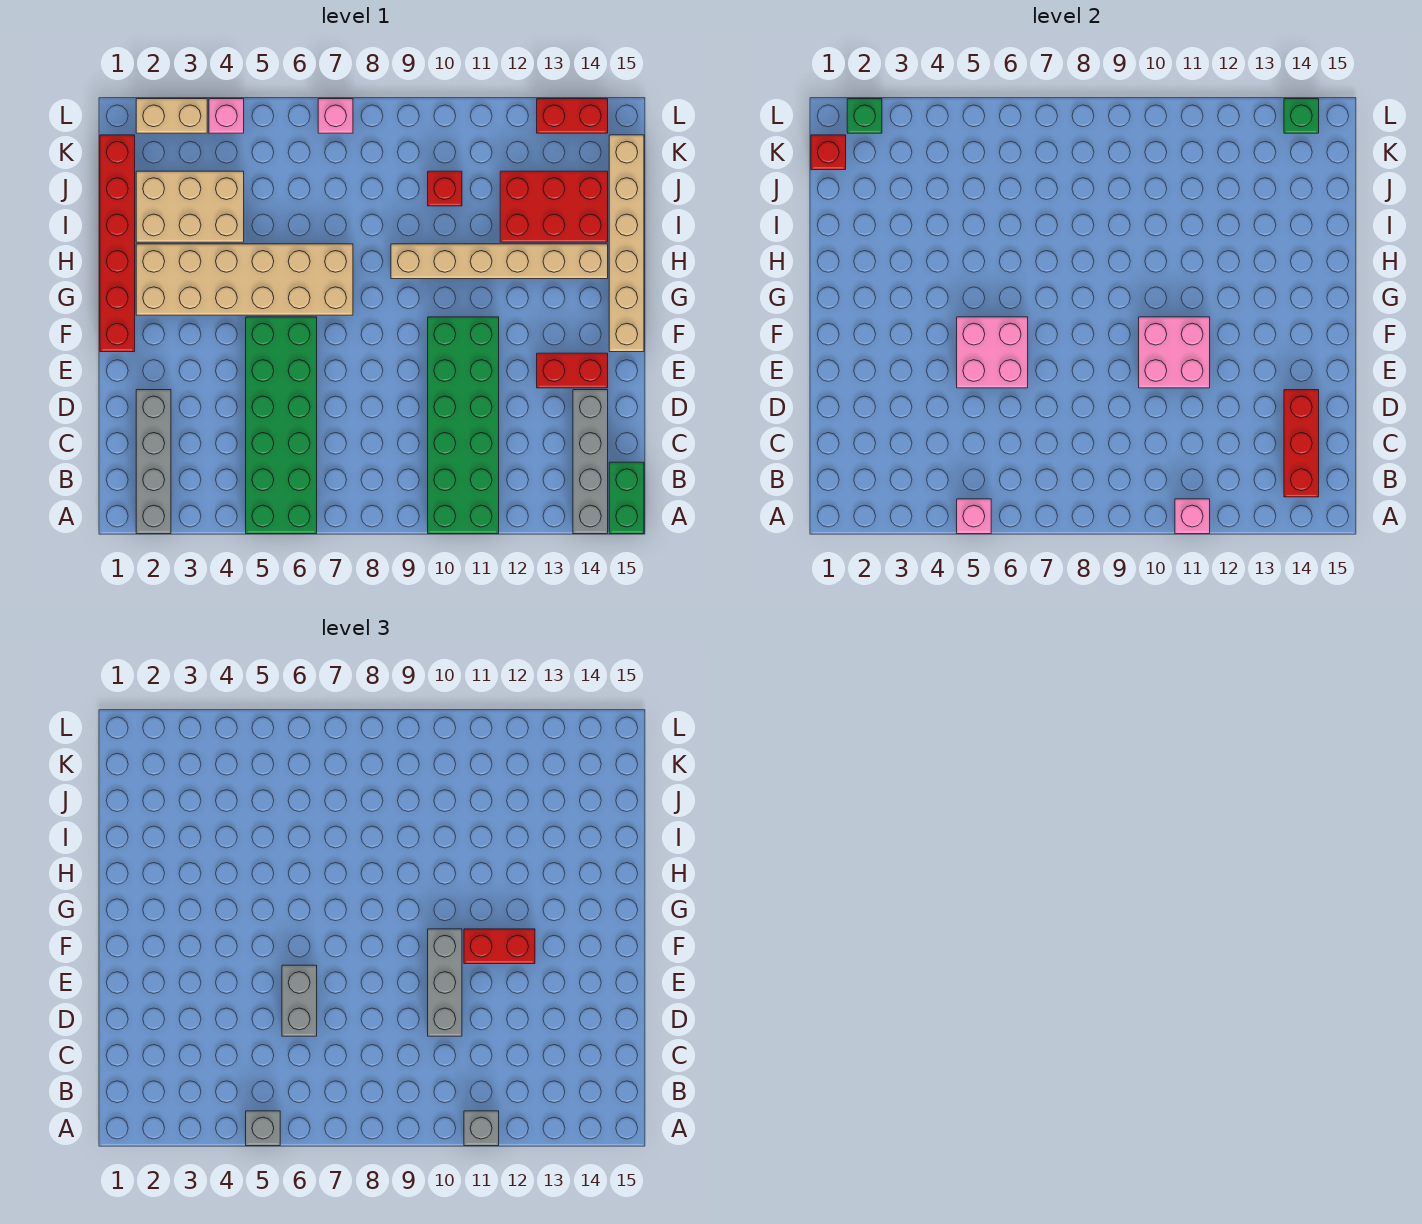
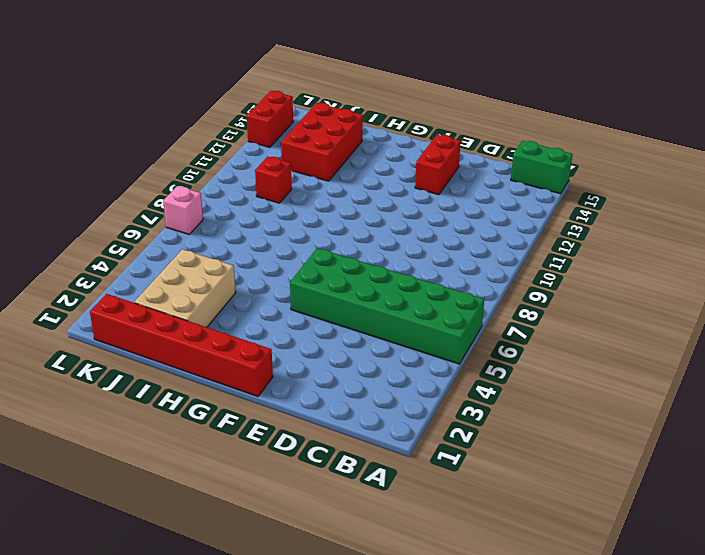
none -> grey 1x4 brick [136,390,171,534]
none -> green 2x6 brick [428,317,499,534]
none -> grey 1x4 brick [573,390,608,534]
none -> tan 1x6 brick [609,135,644,352]

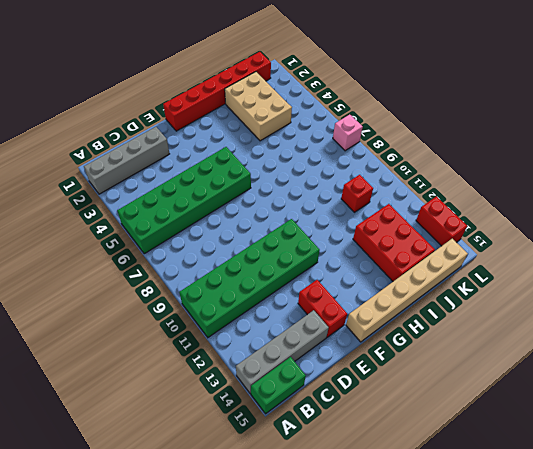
none -> tan 2x6 brick [136,244,353,315]
none -> tan 1x6 brick [391,244,608,279]
none -> tan 1x2 brick [136,99,207,133]
none -> pink 1x1 brick [209,99,244,133]

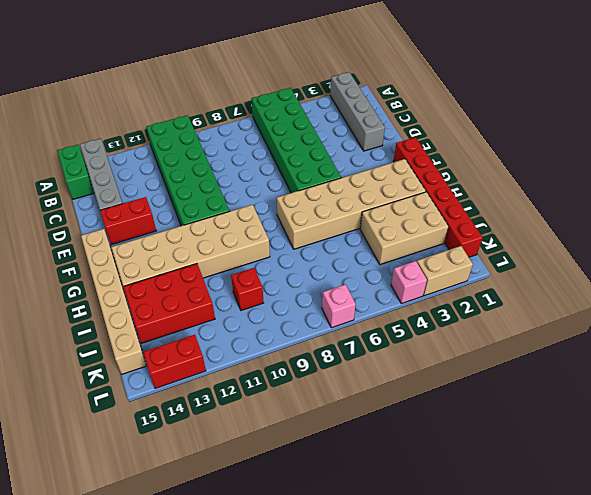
tan 2x6 brick [111,205,270,286] -> tan 1x6 brick [391,244,608,279]
none -> pink 1x1 brick [957,499,991,534]
none -> pink 1x1 brick [1175,499,1210,534]
none -> red 1x3 brick [1284,390,1319,497]
none -> pink 2x2 brick [957,317,1028,388]

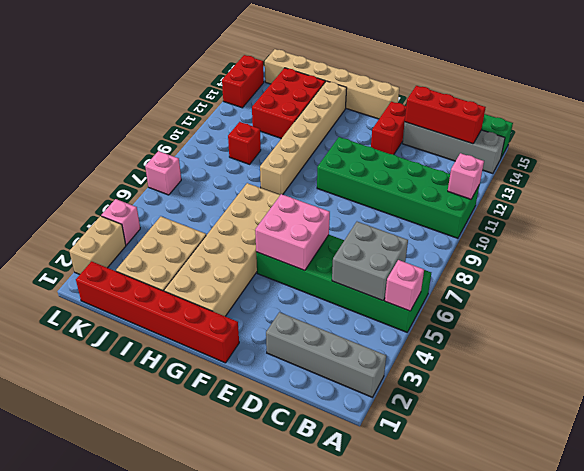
grey 2x2 brick [332,222,408,301] -> none
none -> pink 2x2 brick [1139,317,1210,388]
none -> red 1x1 brick [811,135,846,170]
none -> green 1x1 brick [847,99,882,133]
none -> green 1x1 brick [1284,99,1319,133]

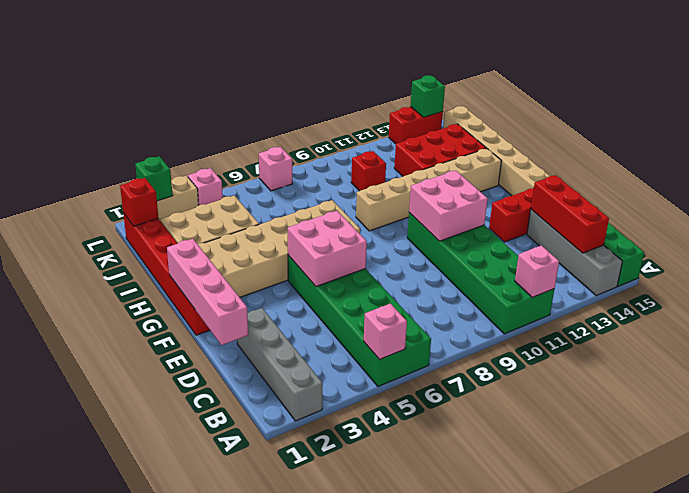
pink 1x4 brick [167,239,248,345] -> none
none -> grey 1x1 brick [246,1111,280,1146]
none -> grey 1x1 brick [464,1111,499,1146]
none -> grey 1x2 brick [282,965,317,1036]
none -> grey 1x3 brick [428,929,462,1036]

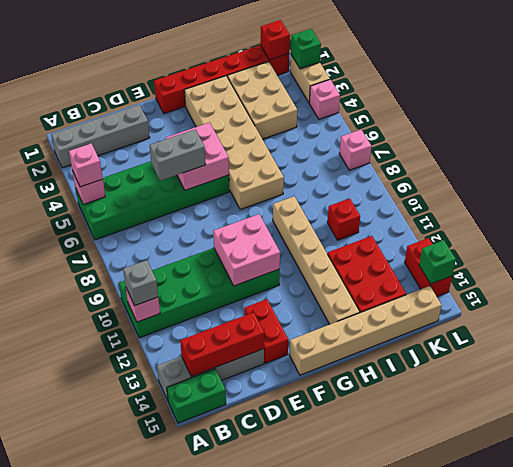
pink 1x1 brick [69,143,103,187] -> grey 1x1 brick [246,1111,280,1146]
none -> grey 1x3 brick [428,929,462,1036]
none -> red 1x2 brick [464,929,535,964]

